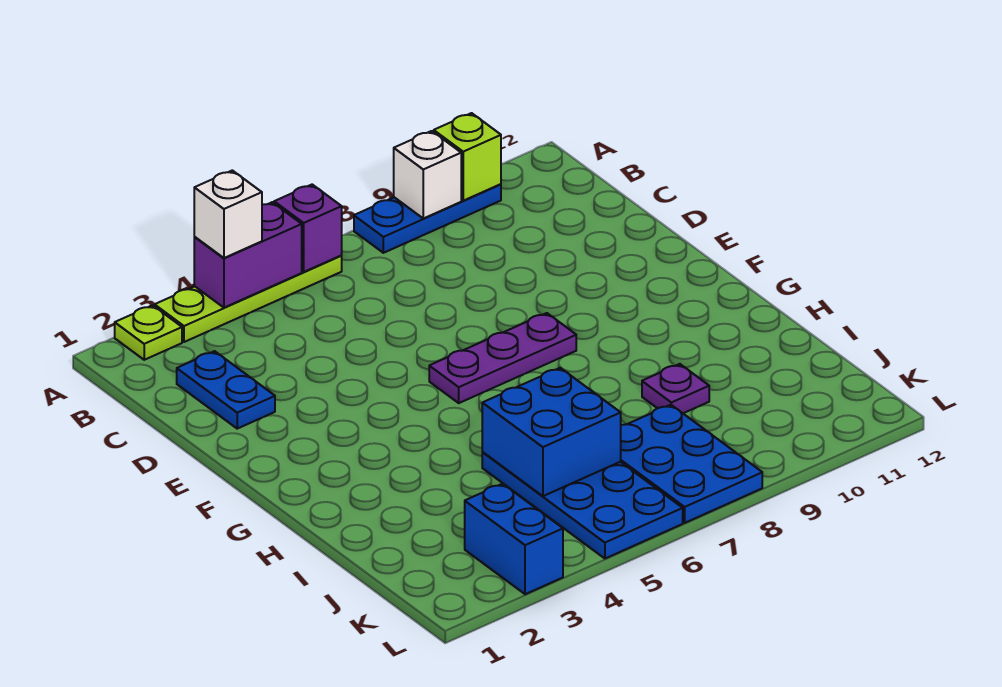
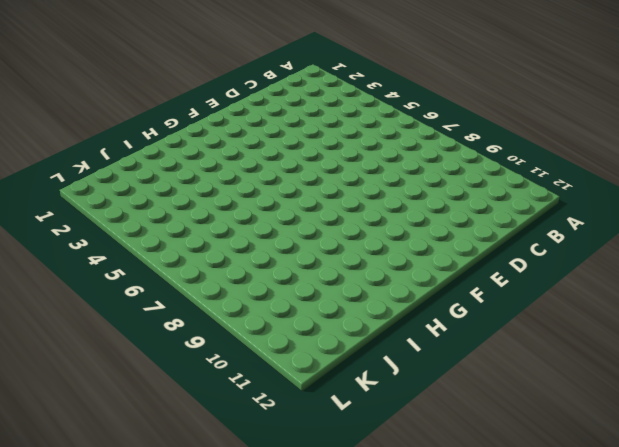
none -> lime 1x1 plate [115,305,182,360]
none -> lime 1x4 plate [155,256,342,342]
none -> blue 1x3 plate [354,184,501,253]

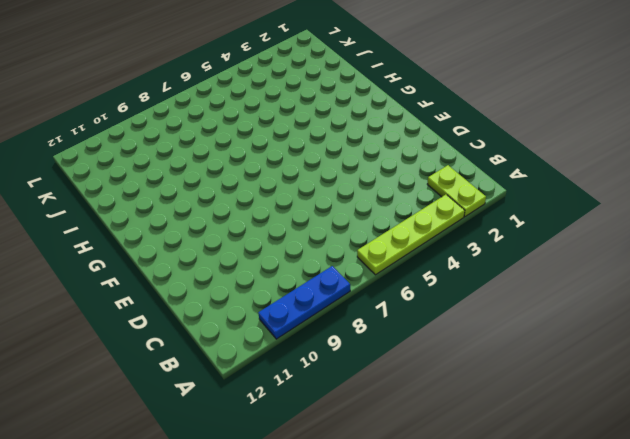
lime 1x2 plate [427,165,486,217] -> lime 1x1 plate [115,305,182,360]
none -> blue 1x2 plate [177,351,275,429]
none -> purple 1x3 plate [429,313,576,403]
none -> blue 2x4 plate [482,452,683,558]

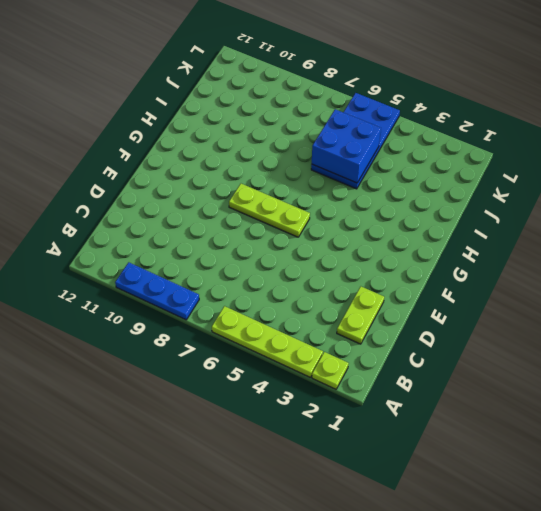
lime 1x2 plate [337,287,384,344] -> blue 1x2 plate [177,351,275,429]
lime 1x3 plate [229,184,310,237] -> purple 1x3 plate [429,313,576,403]
none -> purple 1x1 plate [642,364,709,413]
none -> blue 2x3 plate [621,405,762,523]
none -> blue 1x2 brick [465,484,563,594]

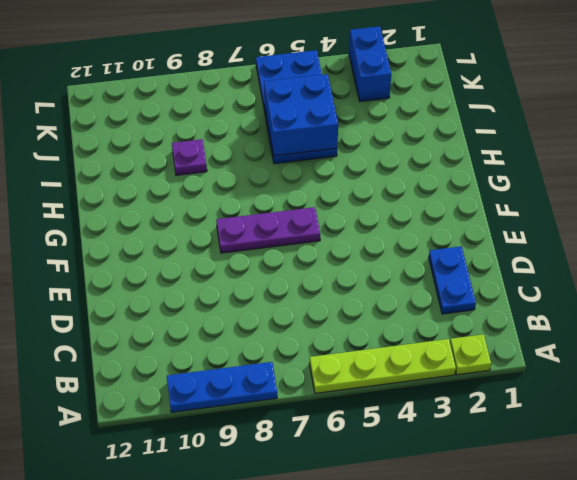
none -> blue 2x3 plate [621,405,762,523]
none -> purple 1x2 brick [194,202,302,308]
none -> purple 1x1 brick [274,185,342,272]

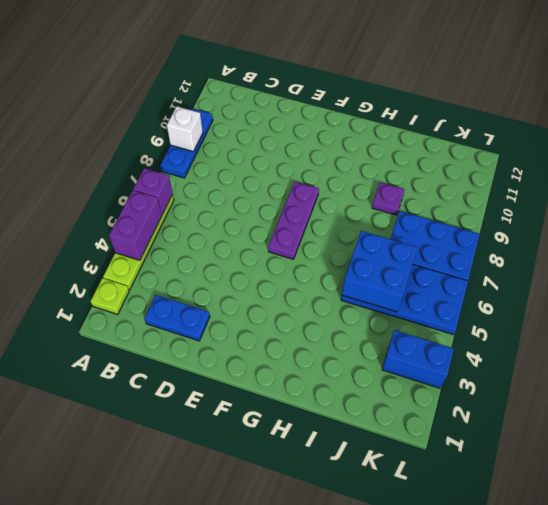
none -> lime 1x1 brick [434,113,501,201]
none -> white 1x1 brick [194,170,262,258]

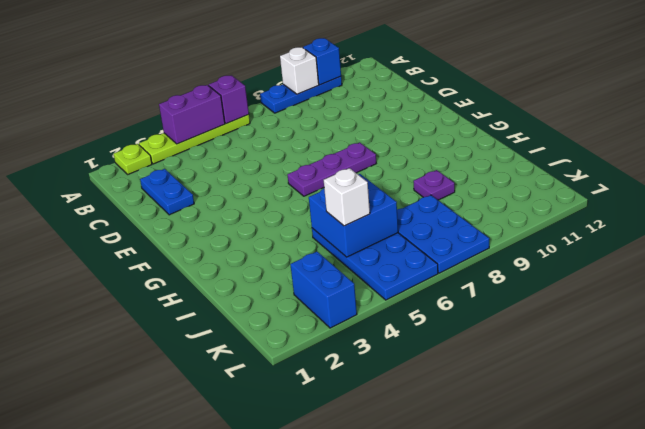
blue 1x1 brick [303,38,341,85] -> lime 1x1 brick [434,113,501,201]
white 1x1 brick [324,168,370,226] -> white 1x1 brick moved to [194,170,262,258]

